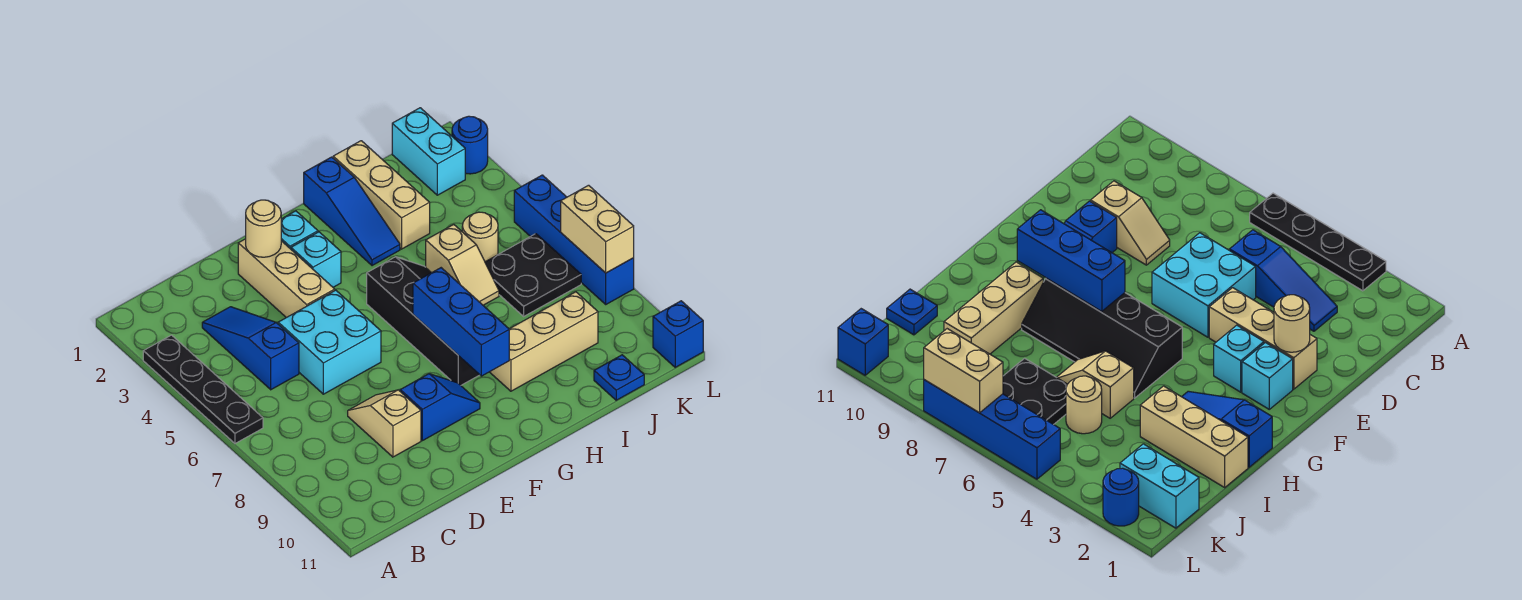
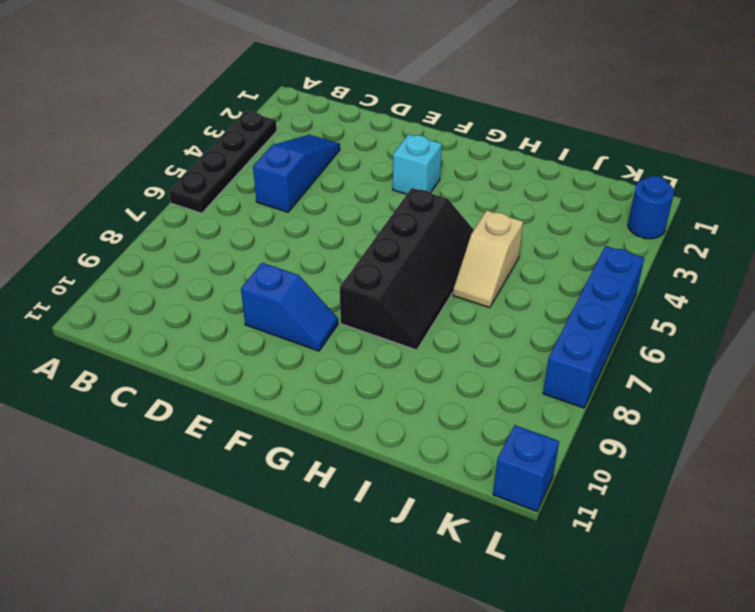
none -> cyan 2x2 brick [278,290,381,394]
none -> tan 1x2 slope [348,390,421,457]
none -> tan 1x3 brick [238,239,335,318]

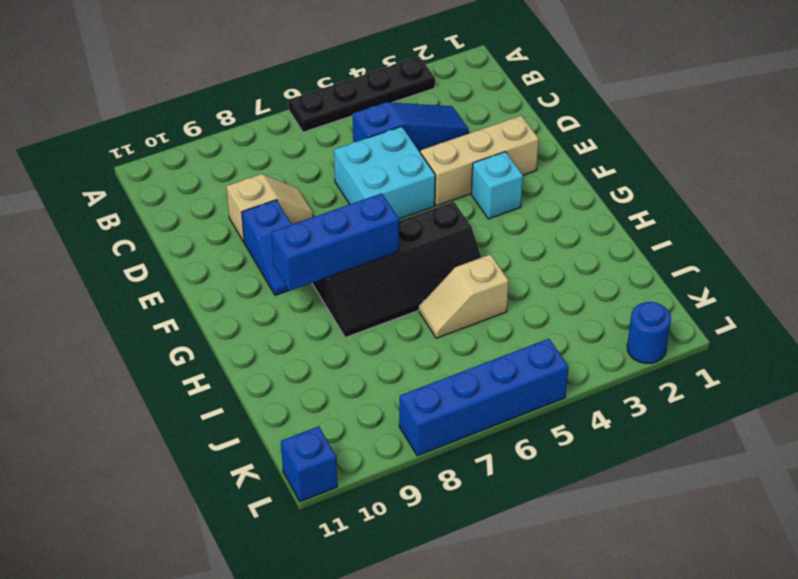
none -> cyan 1x1 brick [281,211,318,249]
none -> blue 1x3 slope [304,157,400,266]
none -> tan 1x3 brick [490,292,598,391]

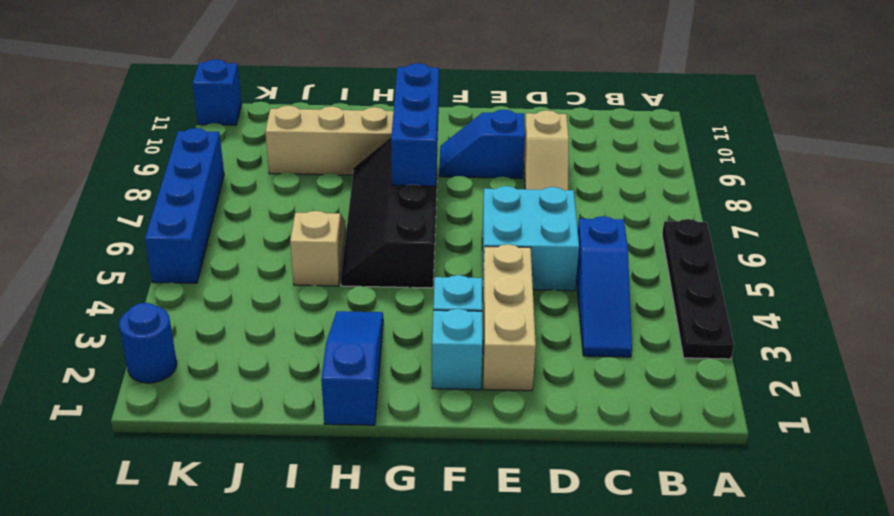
none -> tan 1x3 brick [333,141,430,249]
none -> tan 1x1 round brick [462,212,498,262]
none -> black 2x2 plate [485,234,581,316]

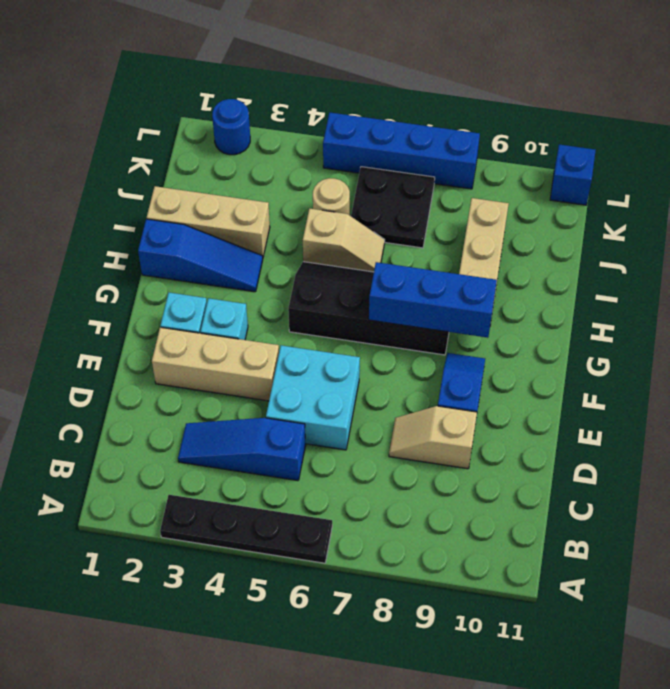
none -> blue 1x1 plate [594,355,644,400]
none -> cyan 1x2 brick [392,108,465,195]
none -> tan 1x1 round brick [246,200,281,257]

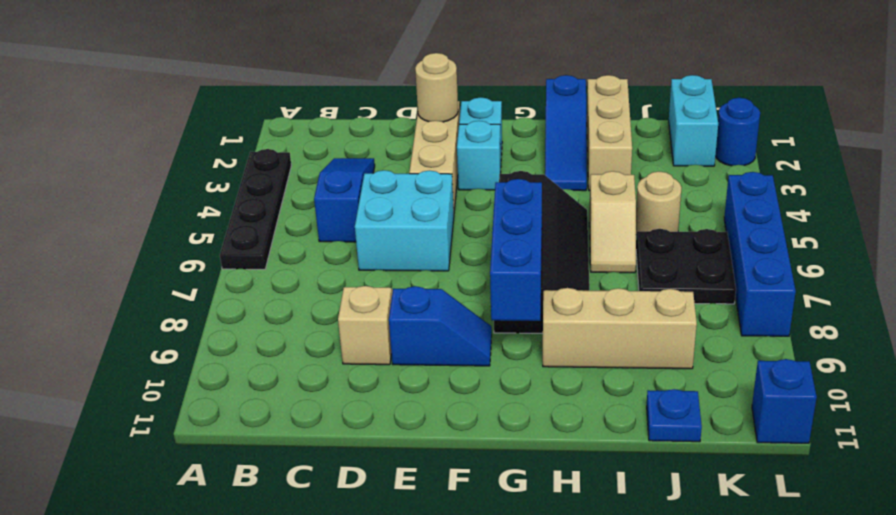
none -> tan 1x2 brick [561,185,634,273]

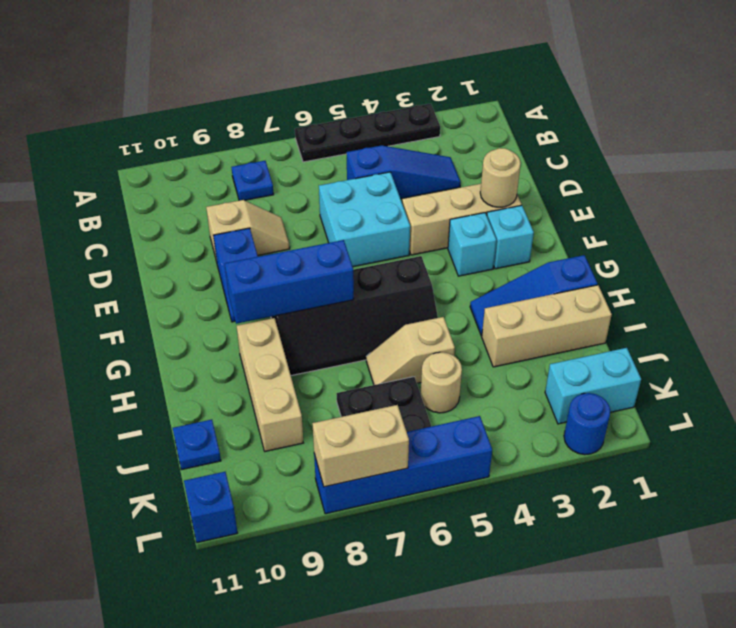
blue 1x1 plate [232,161,274,200] -> none

